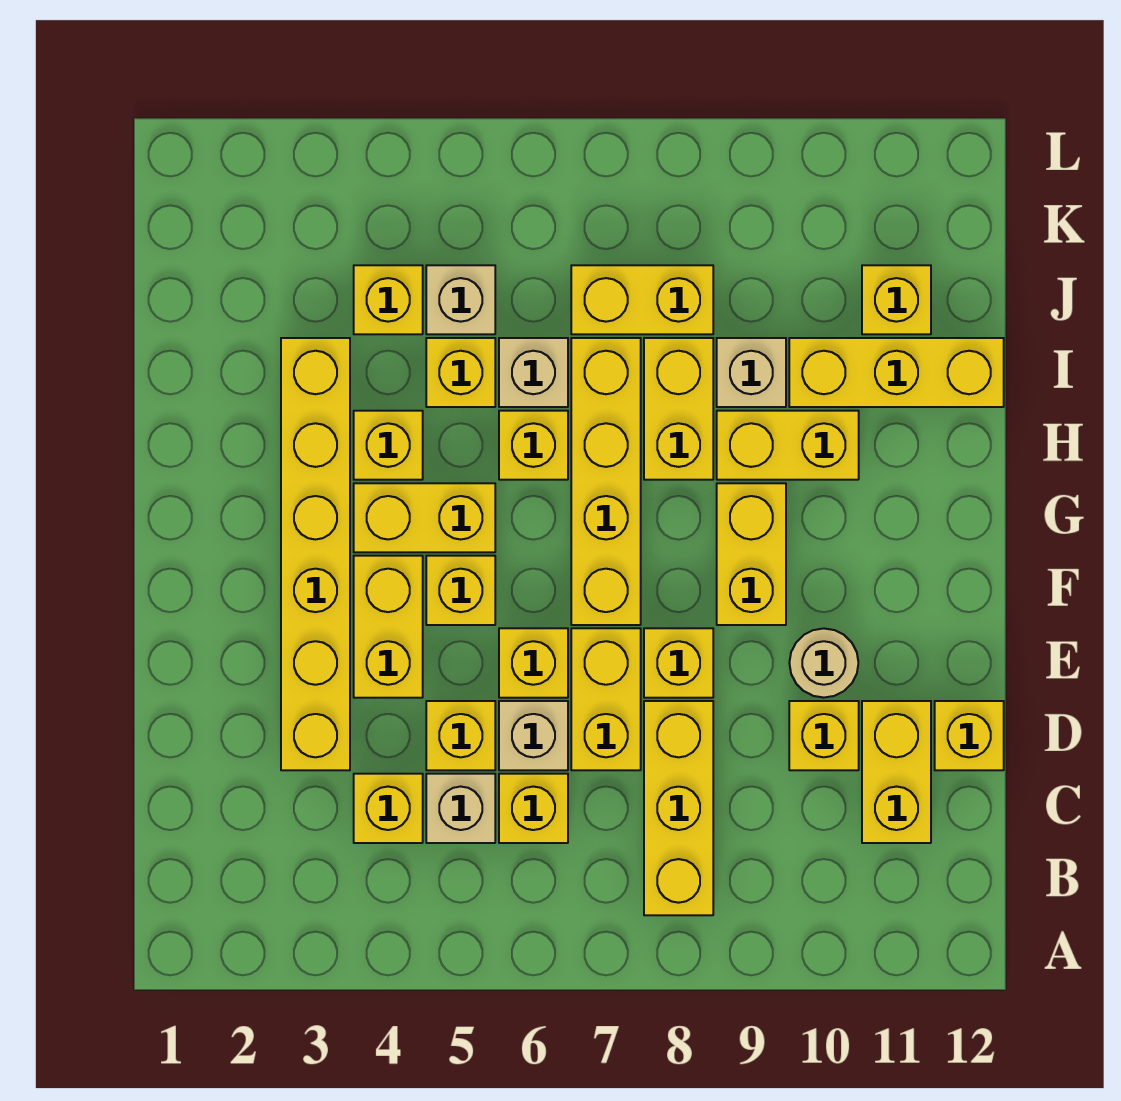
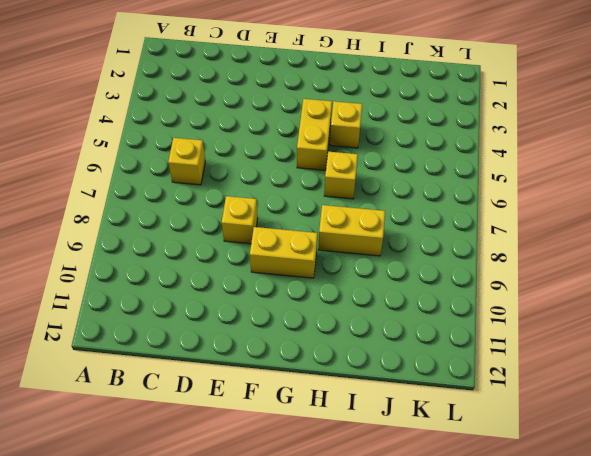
none -> yellow 1x3 brick [644,701,713,915]
none -> yellow 1x1 brick [354,774,423,843]
none -> tan 1x1 brick [426,774,495,843]
none -> yellow 1x2 brick [862,701,931,843]

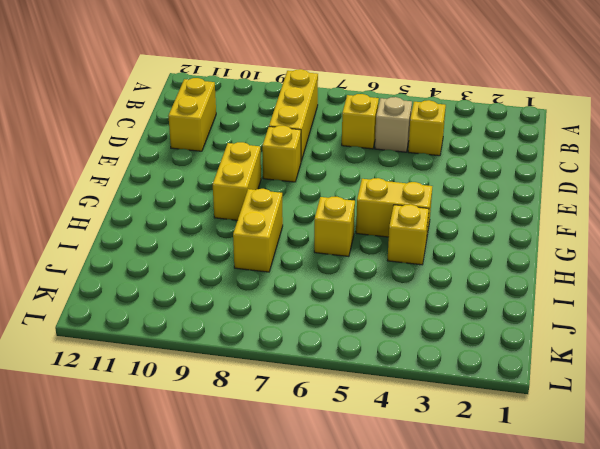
none -> yellow 1x6 brick [281,338,350,770]
none -> yellow 1x1 brick [426,701,495,770]
none -> tan 1x1 brick [499,701,568,770]
none -> yellow 1x2 brick [571,628,641,770]

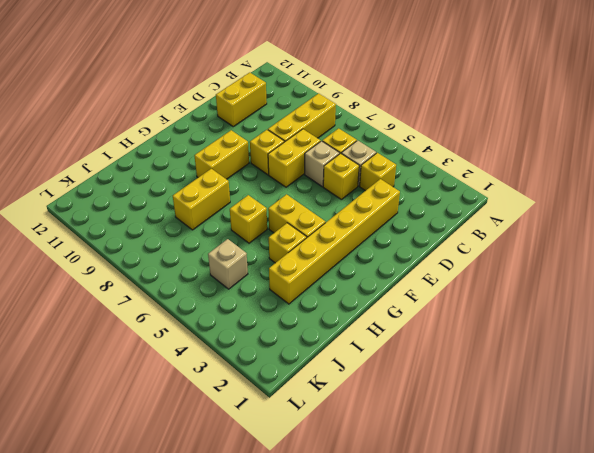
none -> yellow 1x1 brick [789,701,859,770]
none -> yellow 1x1 brick [935,701,1004,770]
none -> yellow 1x2 brick [354,556,423,698]
none -> yellow 1x1 brick [499,628,568,698]

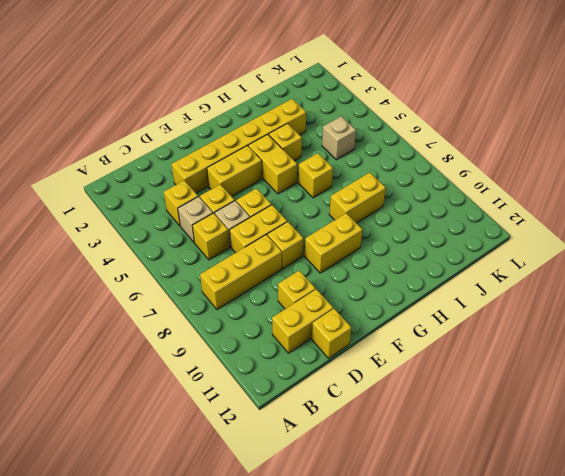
none -> tan 1x1 round brick [789,629,858,698]
none -> yellow 1x1 brick [426,556,495,625]
none -> yellow 1x4 brick [571,338,641,625]
none -> yellow 1x2 brick [717,411,859,480]

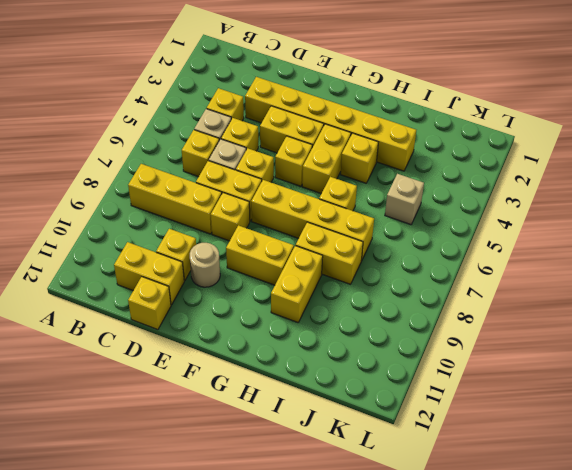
none -> yellow 1x1 brick [426,338,495,407]
none -> tan 1x1 brick [499,338,568,407]
none -> tan 1x1 brick [717,338,786,407]
none -> yellow 1x3 brick [789,338,1004,407]

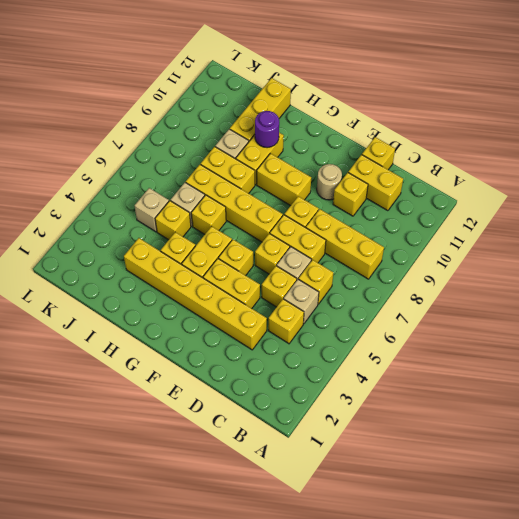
purple 1x1 round brick [255,111,279,148] -> none
none -> yellow 1x1 brick [354,265,423,334]
none -> yellow 1x2 brick [571,265,713,334]
none -> yellow 1x1 brick [862,265,931,334]

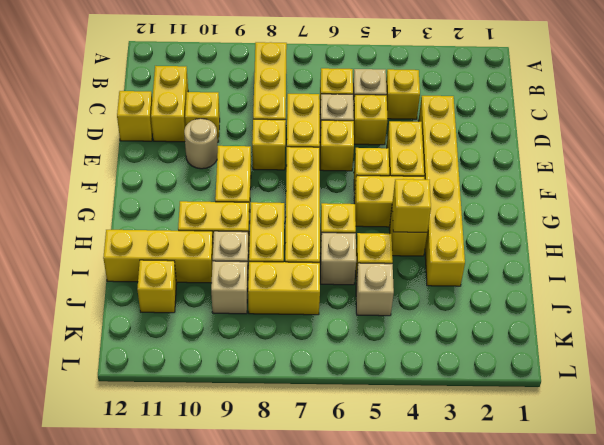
yellow 1x1 brick [392,179,431,232] -> yellow 1x1 brick moved to [354,265,423,334]
tan 1x1 brick [211,261,248,314] -> none

